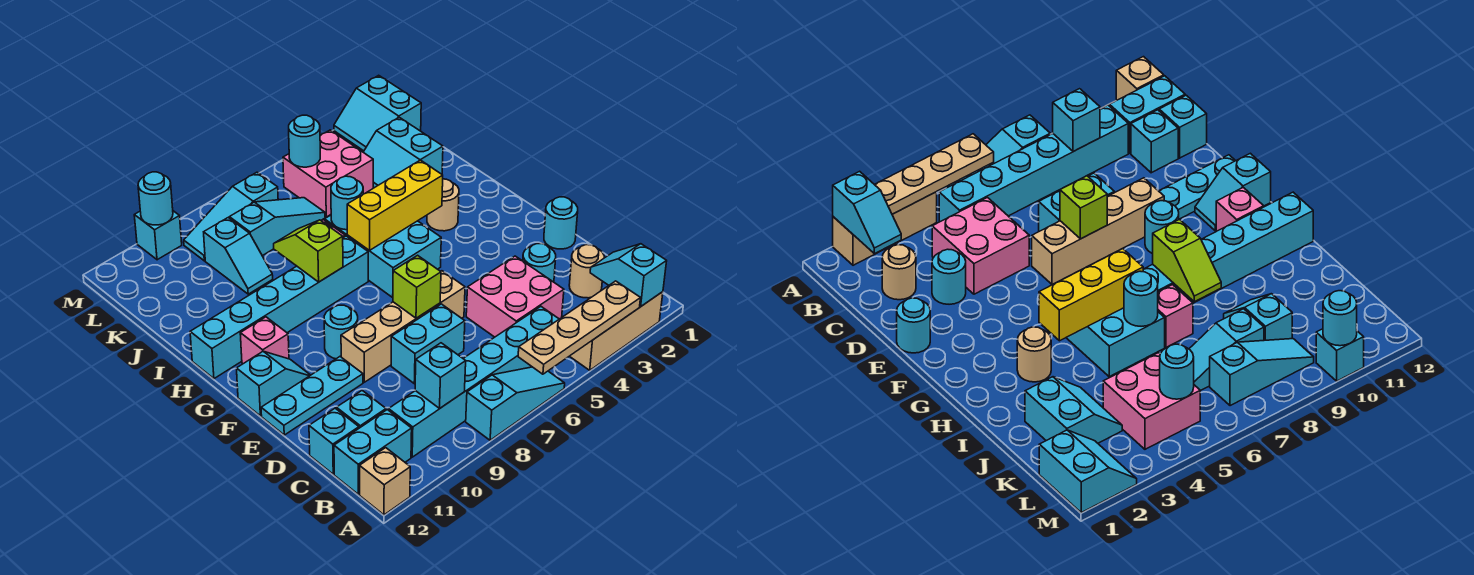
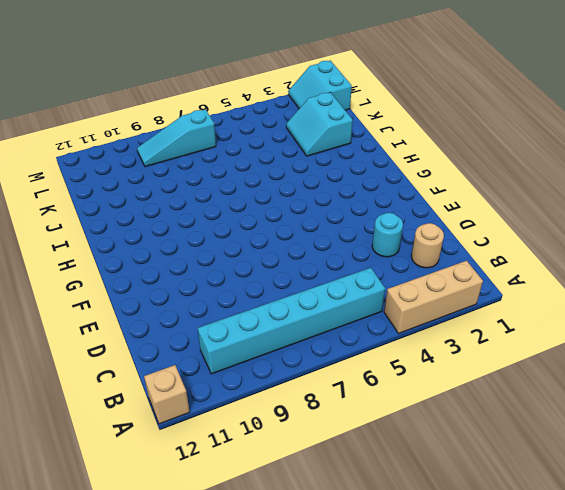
none -> cyan 1x3 slope [466,367,565,440]
none -> cyan 1x2 brick [334,410,412,494]
none -> pink 2x2 brick [466,256,564,337]
none -> cyan 1x1 brick [336,391,386,428]

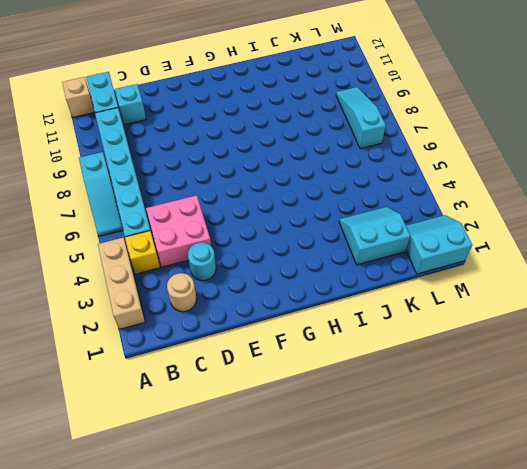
yellow 1x1 brick [125,231,160,274] -> none
none -> cyan 1x1 brick [309,408,359,474]
none -> cyan 1x2 brick [391,304,465,384]
none -> cyan 1x1 round brick [544,197,578,249]
none -> tan 1x4 brick [341,271,465,382]

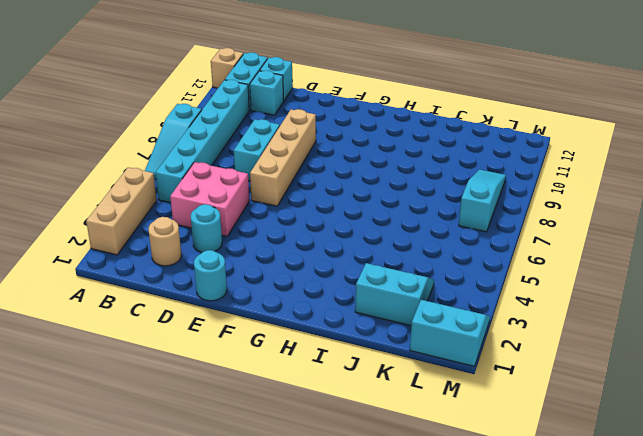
none -> cyan 1x3 plate [261,357,363,435]
none -> cyan 1x1 round brick [324,305,358,359]
none -> cyan 1x2 slope [236,351,310,416]
none -> cyan 2x3 brick [325,215,441,297]

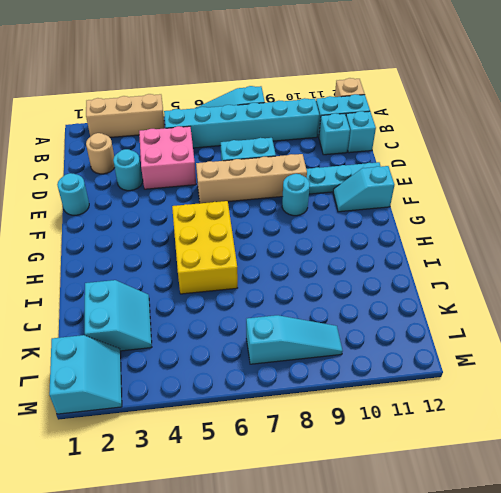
yellow 2x3 brick [172,201,238,294] -> cyan 2x3 brick [325,215,441,297]
none -> pink 1x1 brick [240,317,289,364]
none -> tan 1x1 round brick [427,179,459,231]
none -> cyan 1x6 brick [190,236,368,379]
none -> pink 1x1 brick [1158,285,1193,348]

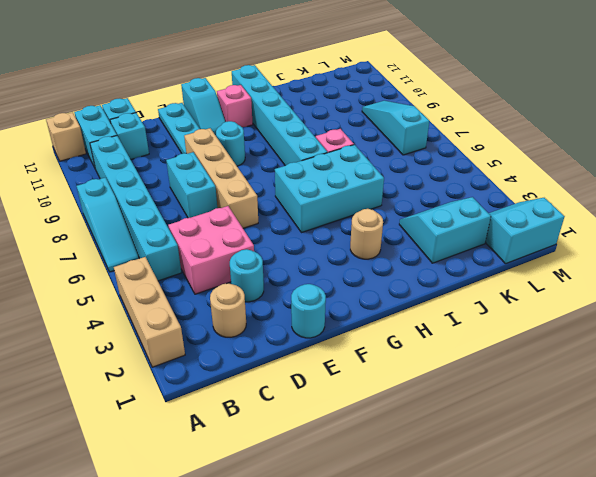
none -> cyan 1x2 slope [204,218,273,294]
none -> pink 2x2 brick [283,130,373,217]
none -> cyan 1x3 slope [229,198,325,256]
none -> cyan 1x1 brick [134,211,182,260]

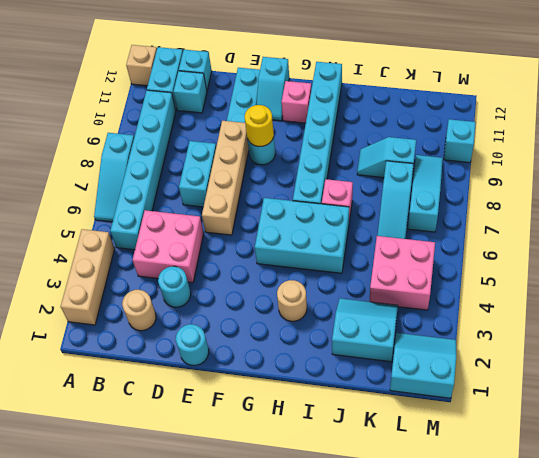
yellow 1x1 round brick [245,105,274,147] -> none
none -> cyan 1x2 slope [590,244,667,306]
none -> tan 1x4 plate [518,281,640,374]
none -> cyan 1x1 brick [415,343,466,408]
none -> lime 1x1 brick [393,255,441,318]

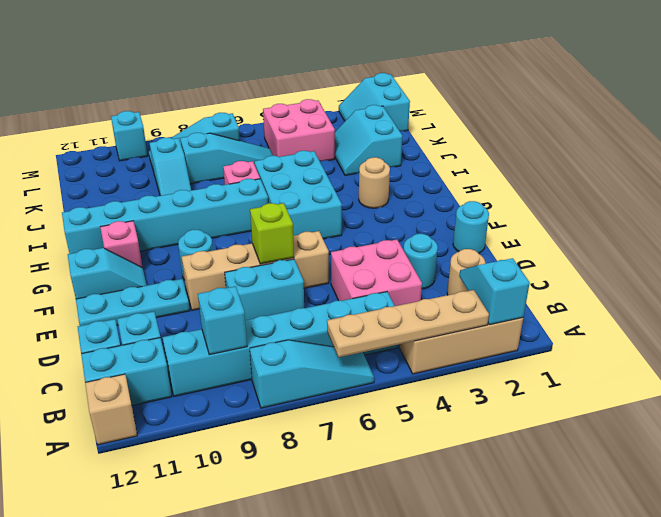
none -> yellow 1x3 brick [347,160,443,250]
none -> lime 1x2 slope [274,220,343,282]
none -> cyan 1x1 round brick [331,176,363,230]
none -> cyan 1x1 round brick [289,115,320,167]

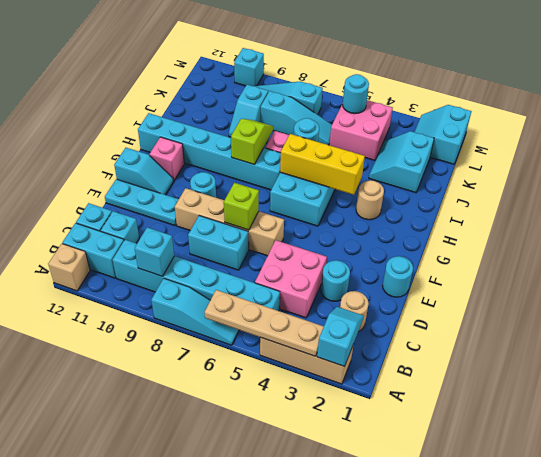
none -> cyan 1x1 round brick [138,172,173,225]

